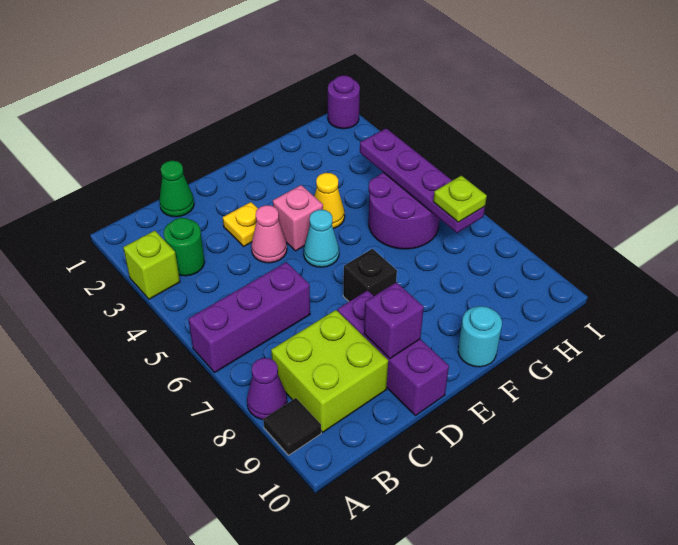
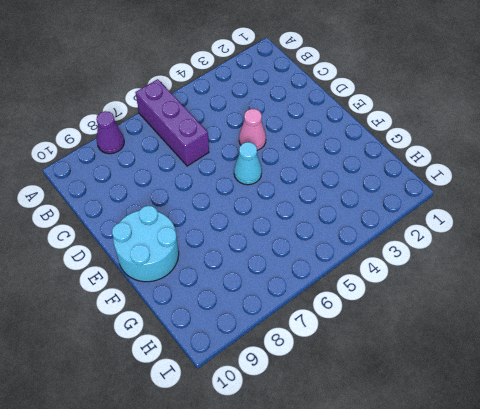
cyan 2x2 round brick [112,206,179,282] -> cyan 1x1 round brick [458,306,502,367]
none -> lime 1x1 brick [123,231,180,299]
none -> black 1x1 tile [263,398,321,455]
none -> green 1x1 round brick [164,218,205,276]

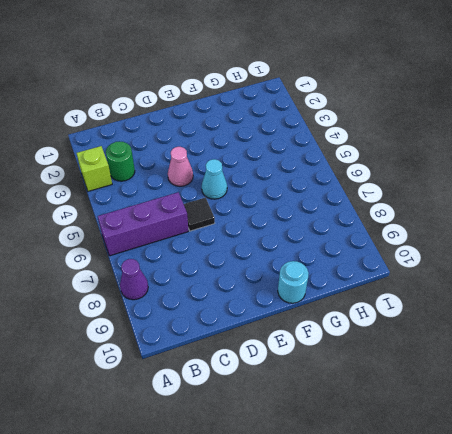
black 1x1 tile [184,198,215,231] -> black 1x1 tile moved to [263,398,321,455]
none -> lime 2x2 brick [271,310,388,432]
none -> green 1x1 cone [159,161,194,217]
none -> yellow 1x1 plate [223,202,258,246]

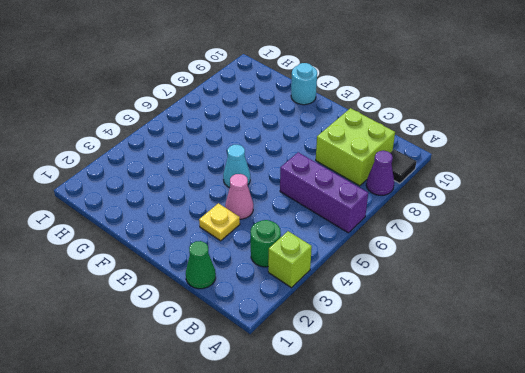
none -> purple 1x3 brick [337,290,449,416]
none -> pink 1x1 brick [273,185,323,251]
none -> black 1x1 brick [343,249,397,301]

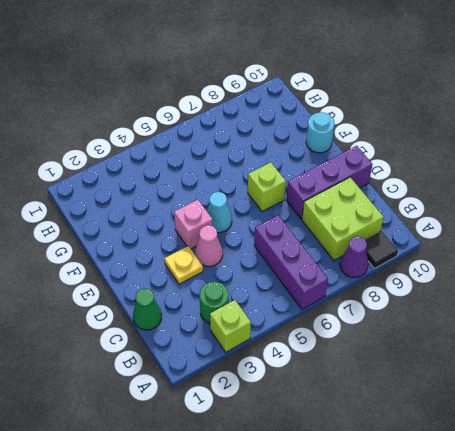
lime 1x1 brick [248,162,286,212] -> black 1x1 brick [343,249,397,301]
none -> yellow 1x1 cone [314,173,345,229]
none -> purple 2x2 round brick [368,173,440,249]
none -> purple 1x1 round brick [328,75,360,129]

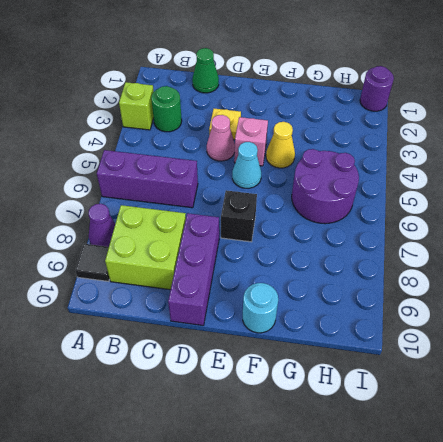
none -> purple 1x1 brick [364,282,424,358]
none -> purple 1x4 plate [360,128,485,233]
none -> lime 1x1 plate [433,176,487,222]

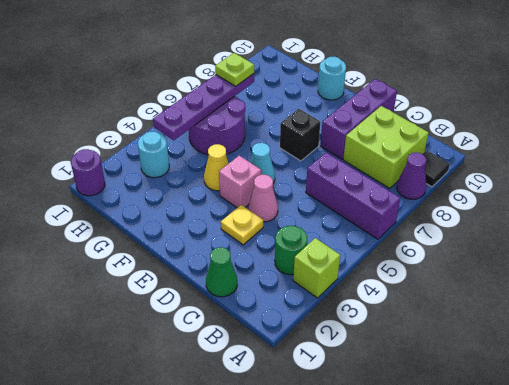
cyan 1x1 round brick [138,132,169,178] -> none
none -> purple 1x1 brick [364,282,424,358]

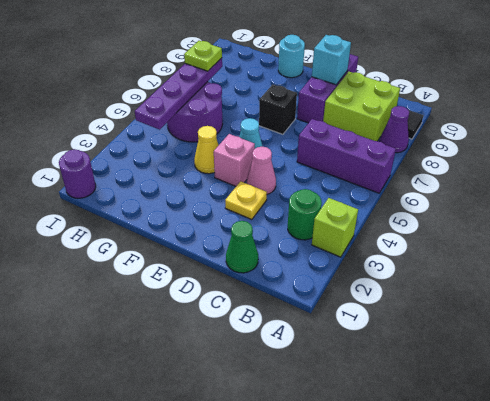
cyan 1x1 brick [312,35,351,85] -> purple 1x1 brick [364,282,424,358]

